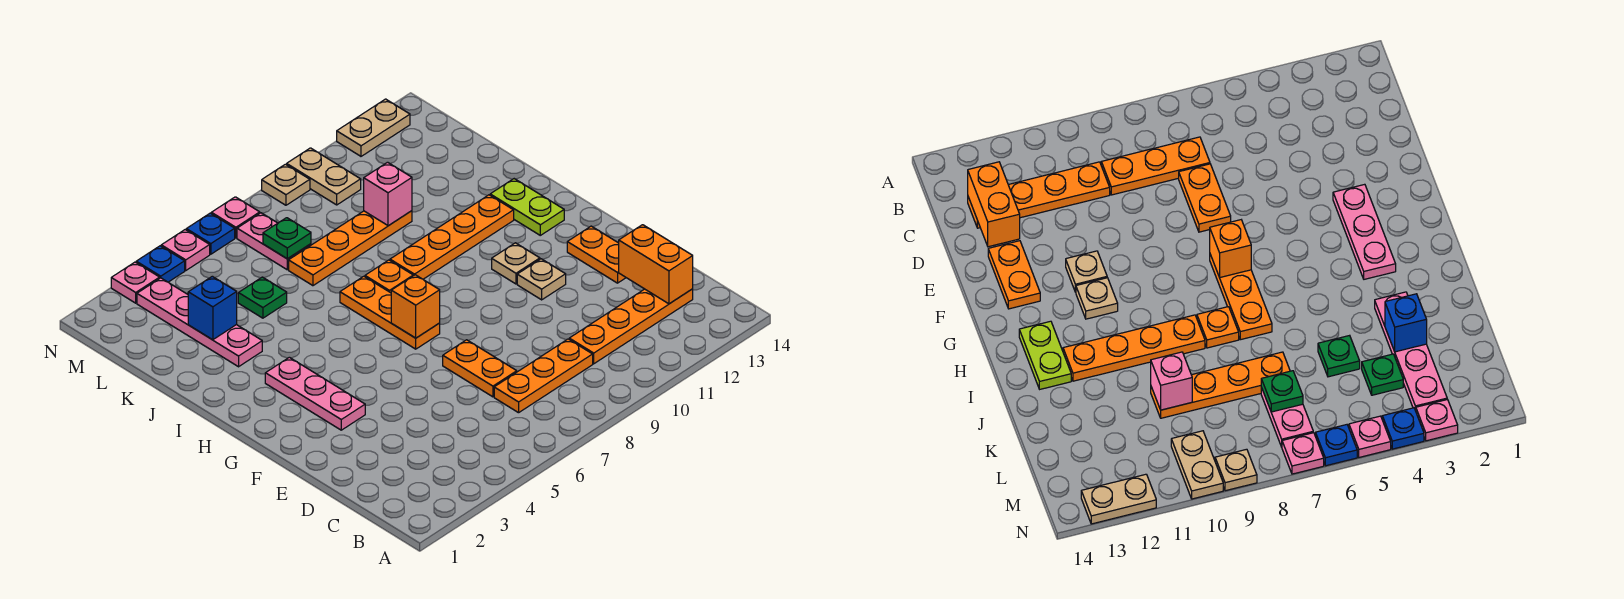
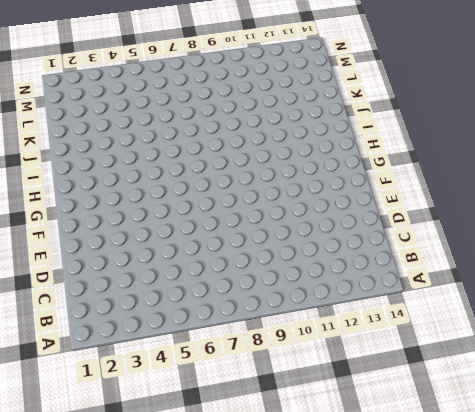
none -> orange 1x3 plate [494,339,593,413]
none -> orange 1x4 plate [569,289,693,364]
none -> orange 1x2 plate [443,340,517,397]

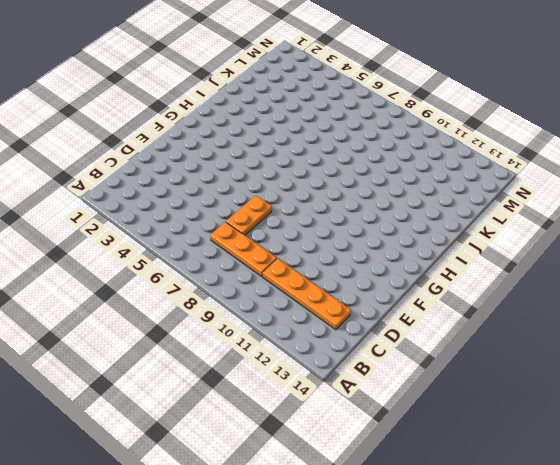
none -> orange 1x2 plate [567,226,626,283]
none -> pink 1x3 plate [265,357,365,430]
none -> tan 1x1 plate [517,259,566,300]

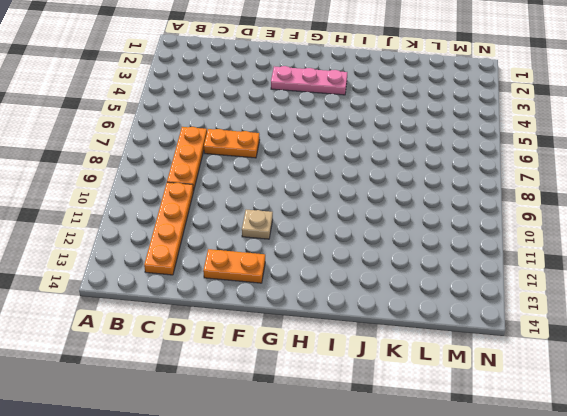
none -> orange 1x3 plate [340,276,440,349]
none -> tan 1x1 plate [492,243,540,284]
none -> lime 1x2 plate [490,179,564,235]

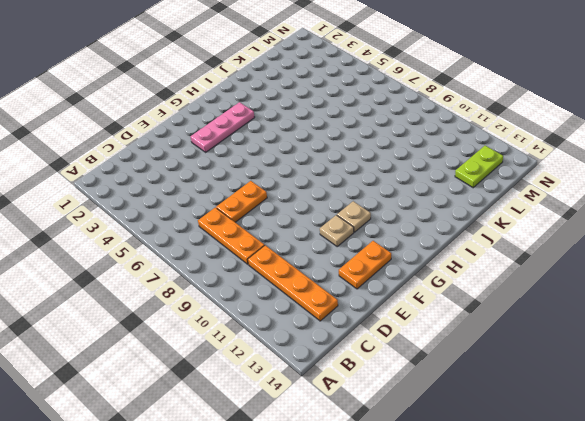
lime 1x2 plate [455,146,503,188] -> lime 1x2 plate moved to [490,179,564,235]
none -> orange 1x3 plate [340,276,440,349]
none -> orange 1x1 plate [365,260,413,293]
none -> orange 1x4 plate [390,195,514,279]

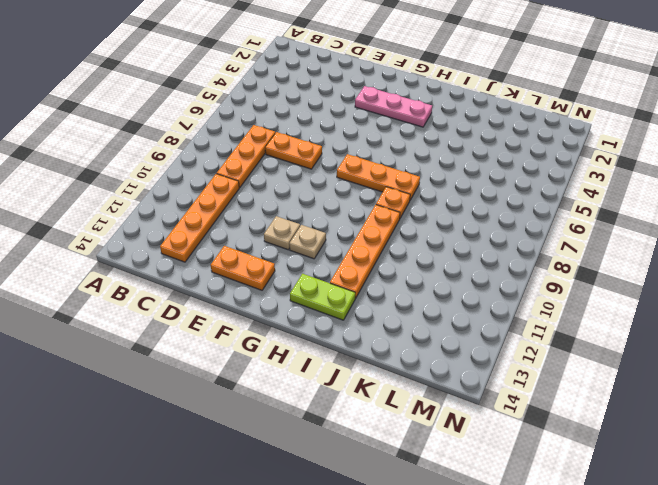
none -> pink 1x4 plate [137,278,262,367]
none -> green 1x1 plate [238,277,287,318]
none -> orange 1x4 plate [289,211,412,286]

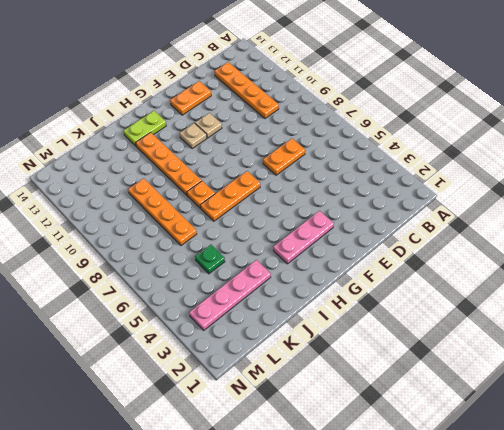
none -> orange 1x3 plate [494,339,593,413]
none -> green 1x1 plate [1362,354,1403,395]
none -> pink 1x2 plate [237,213,311,270]

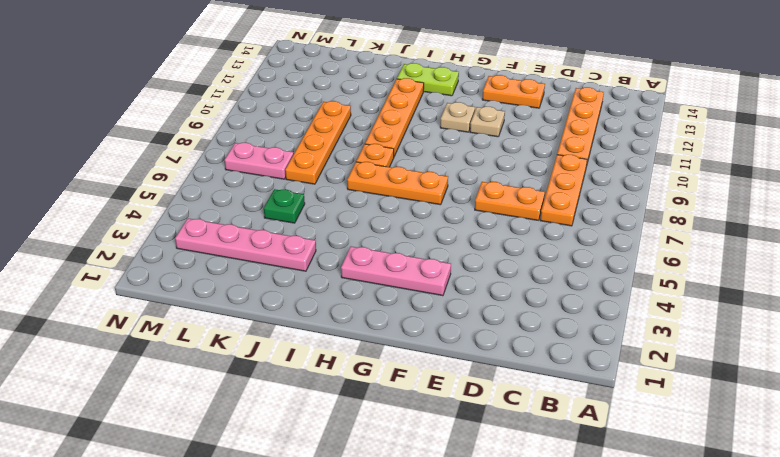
none -> green 1x1 plate [1362,354,1403,395]
none -> tan 1x2 plate [287,148,361,205]
none -> pink 1x1 plate [111,262,160,303]

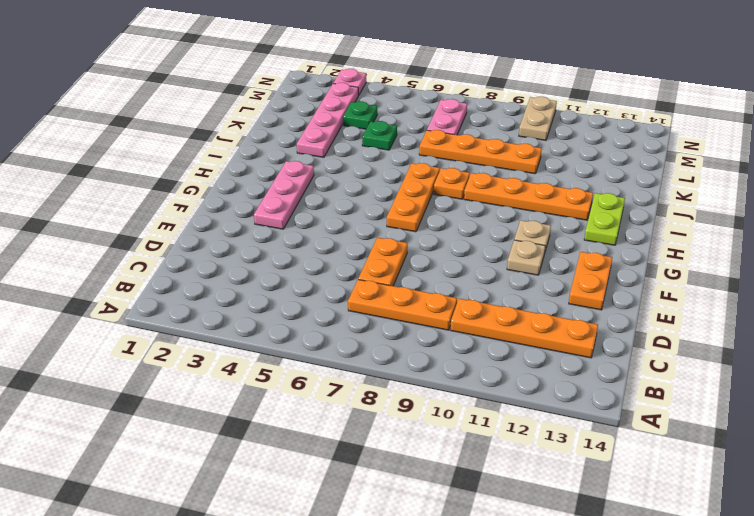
none -> blue 1x1 plate [136,246,185,282]
none -> pink 1x1 plate [161,230,210,270]
none -> blue 1x1 plate [186,213,235,254]

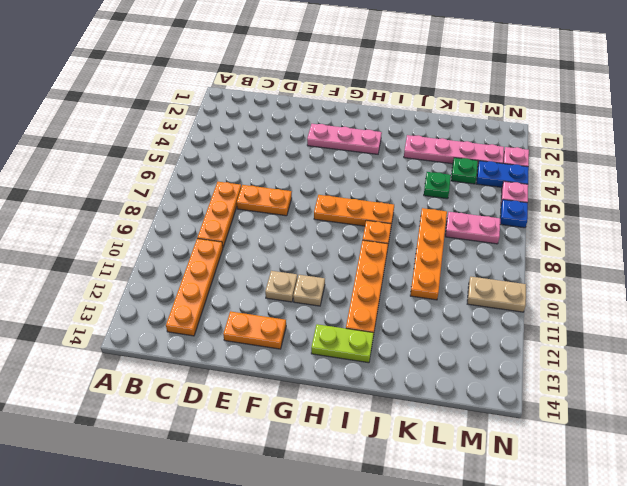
blue 1x2 plate [476,161,529,187] -> blue 1x1 plate [136,246,185,282]
none -> pink 1x1 plate [211,197,260,238]
none -> tan 1x1 plate [262,164,310,205]
none -> tan 1x2 plate [337,99,410,156]

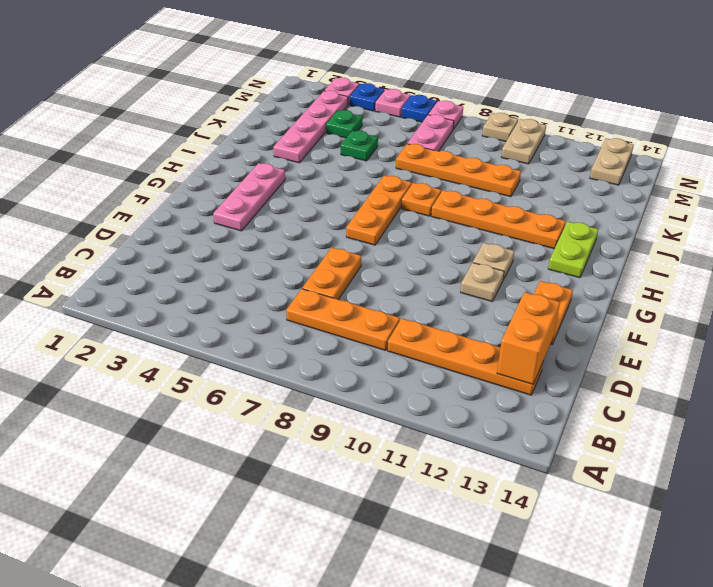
tan 1x2 plate [590,138,634,185] -> tan 1x2 plate turned to [337,99,410,156]
none -> orange 1x1 brick [391,275,440,338]
none -> blue 1x1 brick [188,276,237,340]
none -> pink 1x1 brick [364,162,412,226]

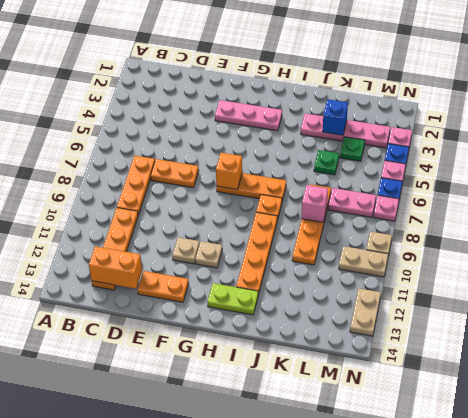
pink 1x1 brick [301,185,328,222] -> pink 1x1 brick moved to [364,162,412,226]
none -> green 1x1 plate [263,218,311,259]

